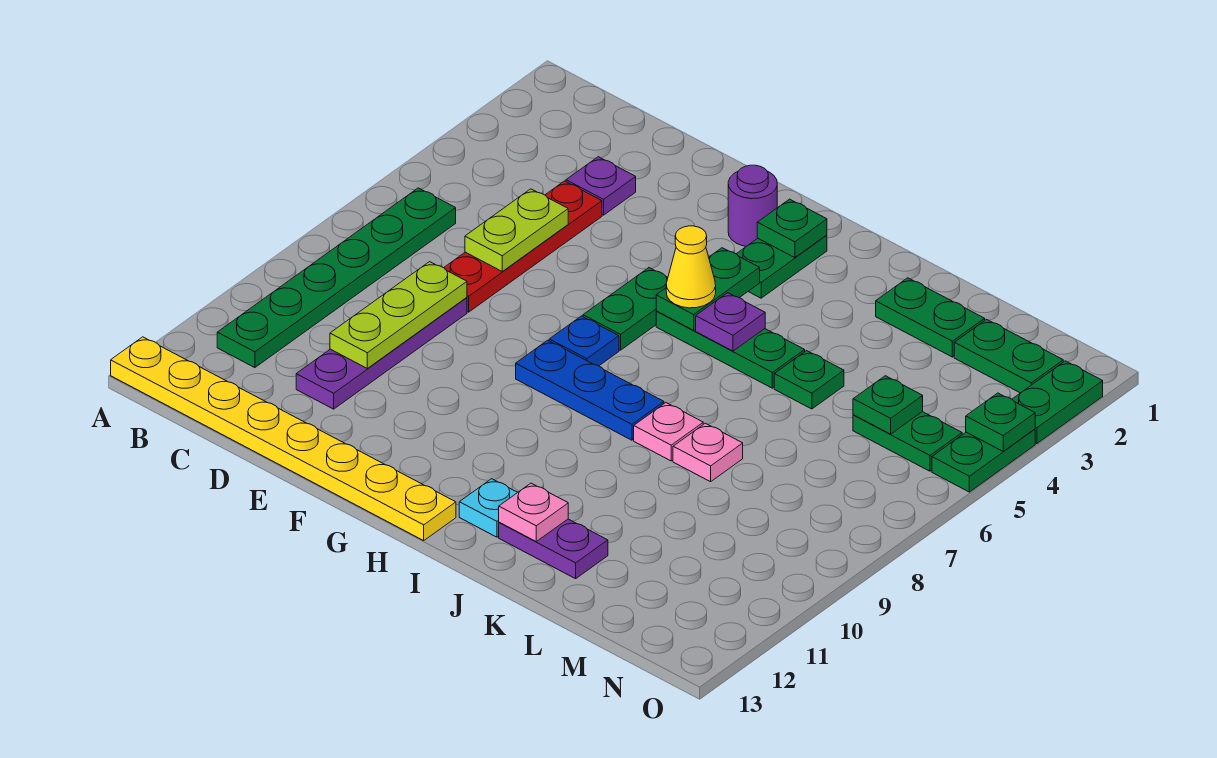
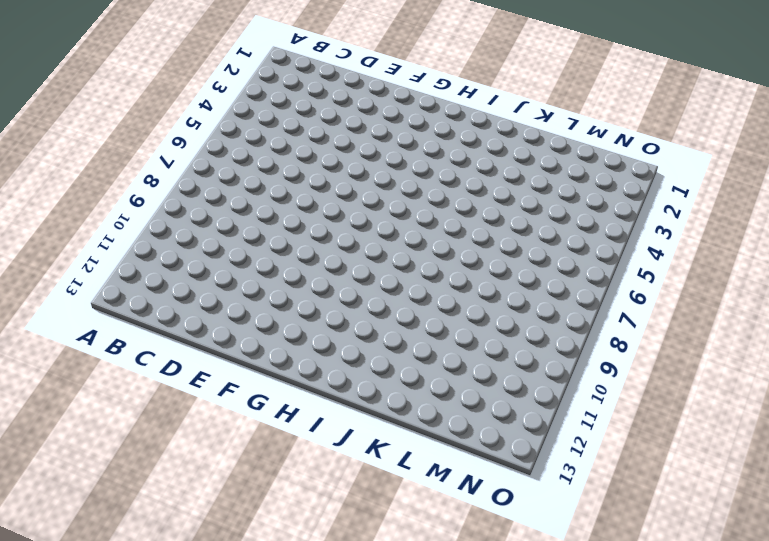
none -> yellow 1x8 plate [111,337,456,541]
none -> green 1x6 plate [217,188,456,368]
none -> purple 1x1 plate [566,157,636,215]
none -> red 1x4 plate [444,181,602,312]

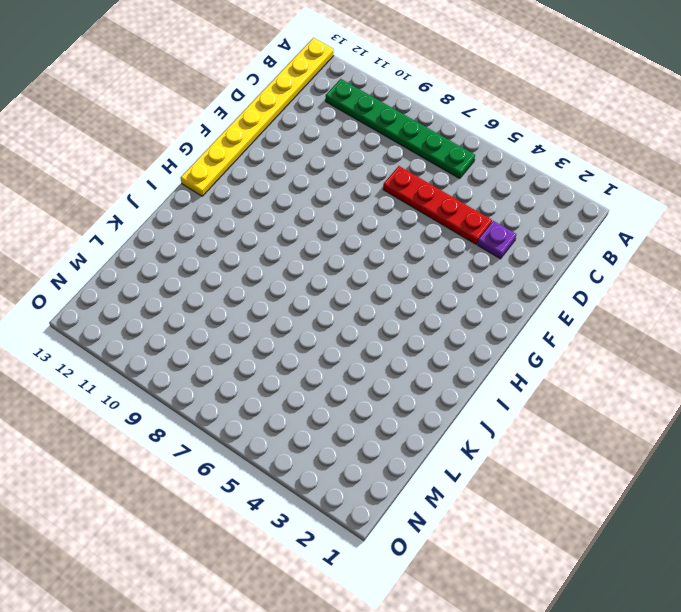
none -> purple 1x4 plate [296,298,467,409]
none -> purple 1x1 round brick [728,165,778,246]
none -> green 1x2 plate [583,268,668,350]
none -> blue 1x1 plate [549,316,619,366]

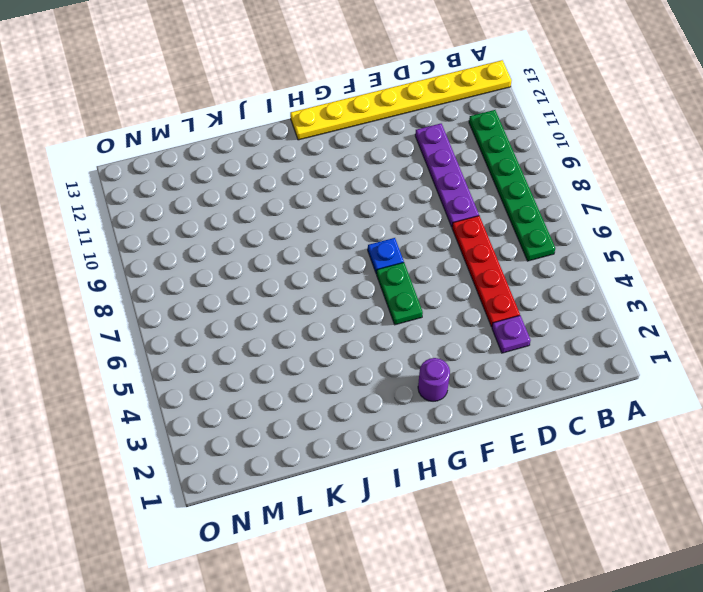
none -> blue 1x3 plate [516,340,664,440]
none -> green 1x2 plate [737,235,827,298]
none -> green 1x3 plate [656,311,805,388]
none -> cyan 1x1 plate [459,479,518,537]

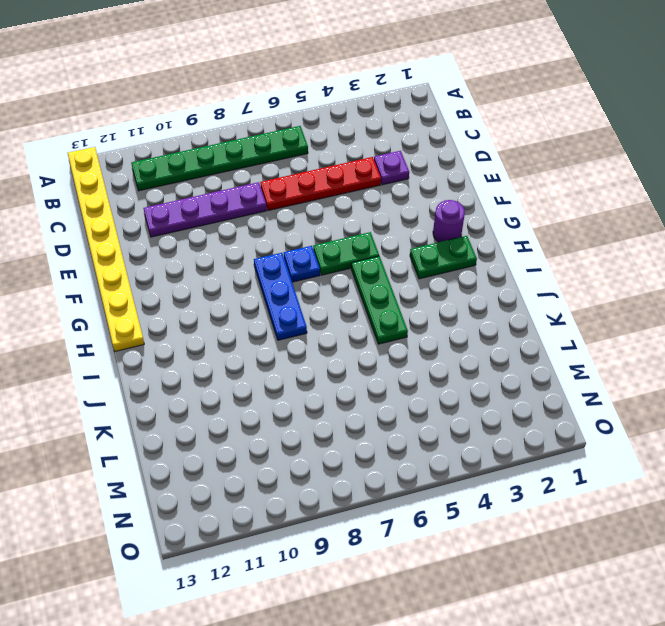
none -> cyan 1x1 plate [459,479,518,537]
none -> pink 1x1 plate [634,403,703,461]
none -> purple 1x2 plate [499,519,608,579]
none -> green 1x2 plate [876,278,985,357]

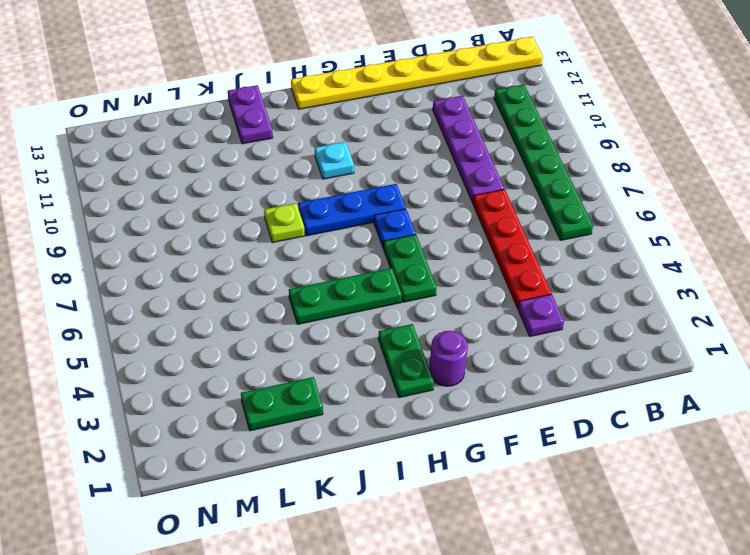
cyan 1x1 plate [315,142,354,179] -> cyan 1x1 plate moved to [459,479,518,537]
lime 1x1 plate [264,203,305,243] -> pink 1x1 plate [634,403,703,461]
purple 1x2 plate [228,85,273,144] -> purple 1x2 plate turned to [499,519,608,579]
none -> green 1x1 plate [774,351,844,409]
none -> pink 1x1 plate [673,423,743,482]
none -> green 1x2 plate [954,319,1063,393]
none -> green 1x2 plate [853,412,962,471]

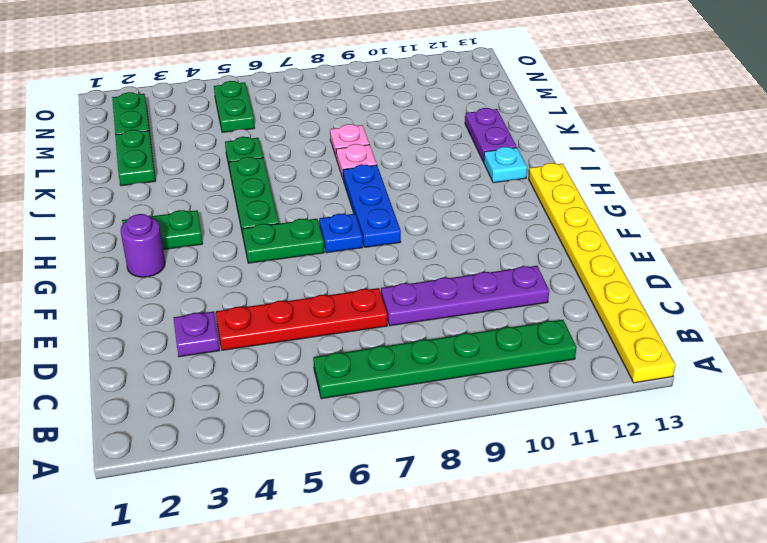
none -> green 1x2 plate [1012,361,1103,444]
none -> green 1x2 plate [932,429,1035,492]
none -> lime 1x2 plate [465,189,568,271]
none -> lime 1x3 plate [330,262,467,368]

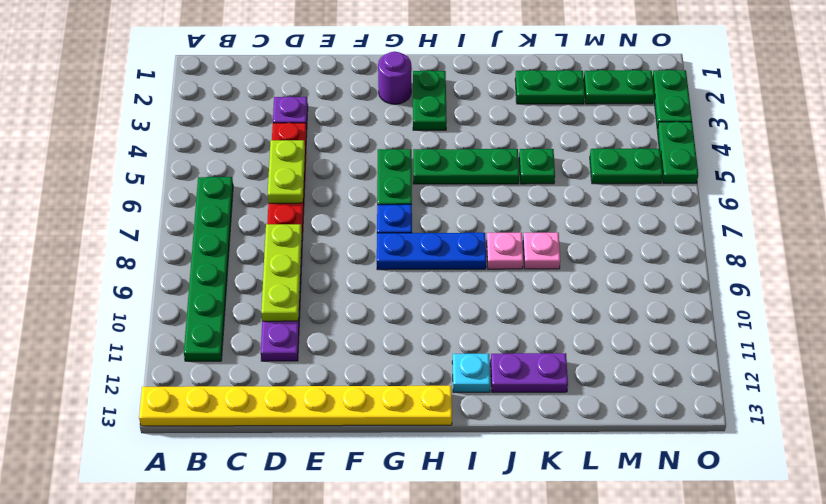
none -> green 1x1 plate [757,199,827,258]
none -> green 1x2 plate [656,248,760,330]
none -> purple 1x1 plate [696,293,765,351]
none -> pink 1x1 plate [499,483,568,541]

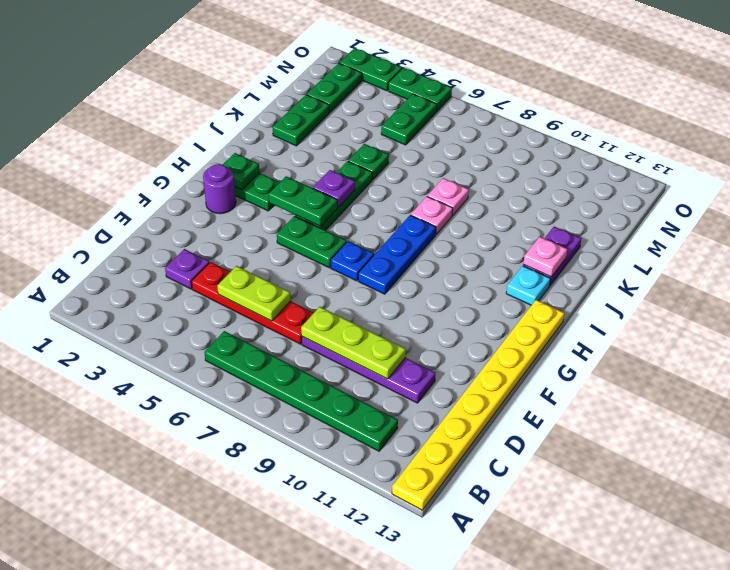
none -> green 1x1 plate [853,376,923,434]
none -> green 1x1 plate [966,393,1035,451]
none -> yellow 1x1 cone [666,226,716,308]

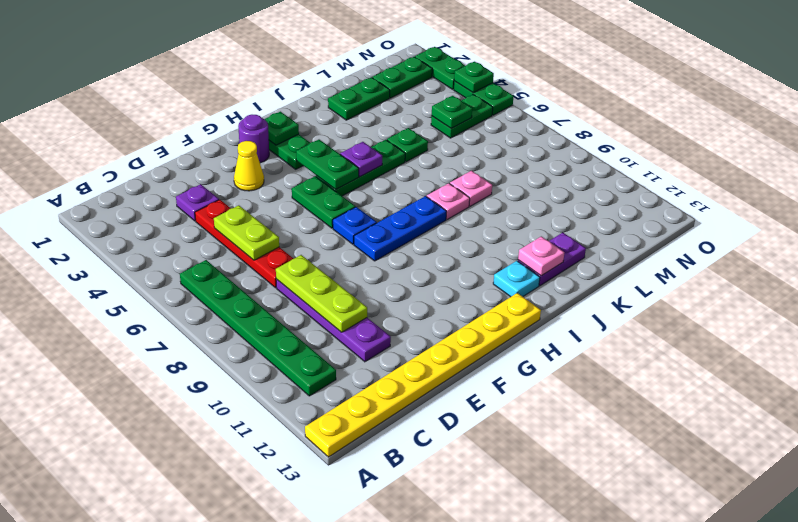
yellow 1x1 cone [234,141,264,191] -> yellow 1x1 cone moved to [666,226,716,308]

